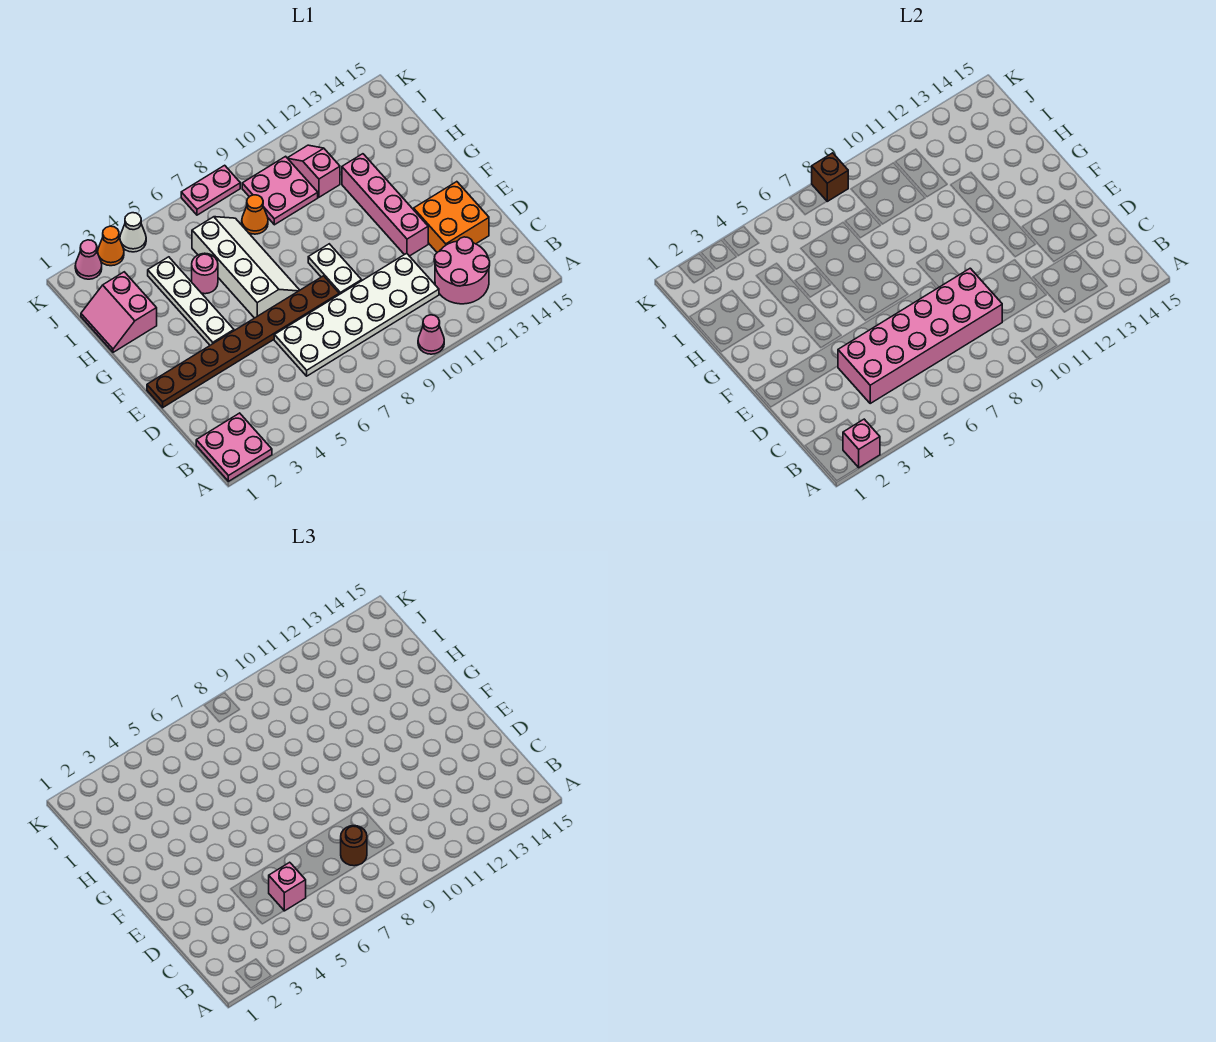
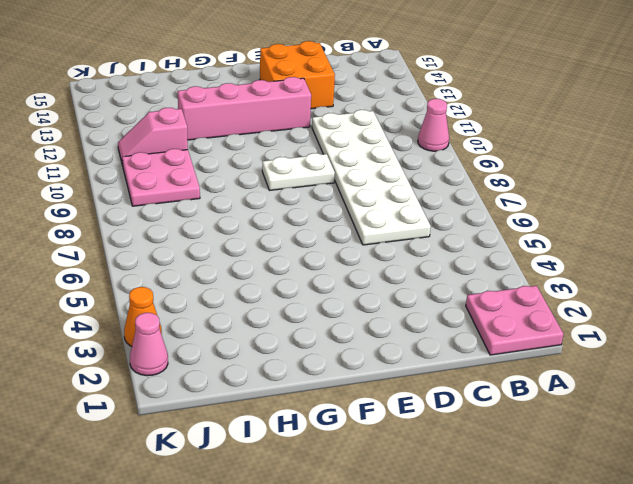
none -> pink 2x2 round brick [434,237,490,304]
none -> brown 1x8 plate [147,276,339,408]
none -> white 1x4 plate [148,257,234,345]

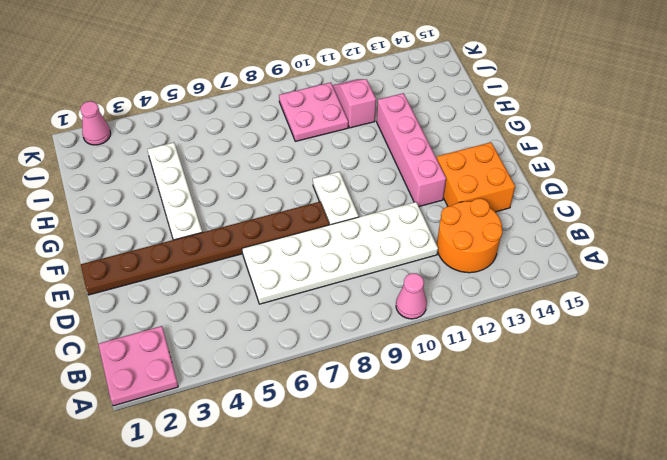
orange 2x2 round brick [437,198,502,273] -> pink 2x2 round brick [434,237,490,304]
none -> white 2x4 slope [192,217,300,318]
none -> pink 2x2 slope [81,272,157,352]
none -> pink 1x1 round brick [192,253,218,294]

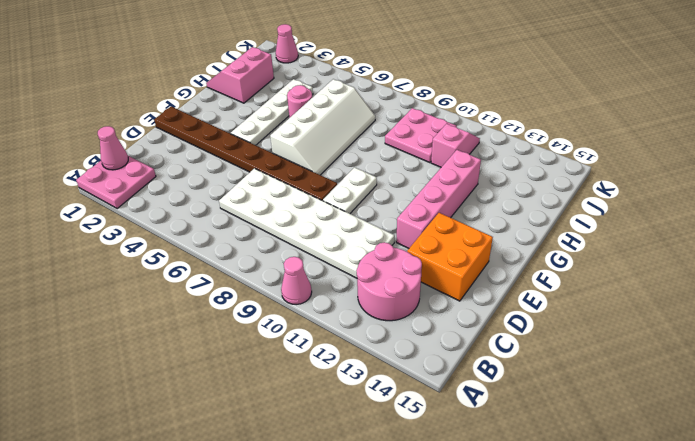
pink 1x1 cone [98,126,128,170] -> none
none -> orange 1x1 cone [242,195,268,234]
none -> orange 1x1 cone [98,226,124,266]
none -> white 1x1 cone [120,213,146,252]

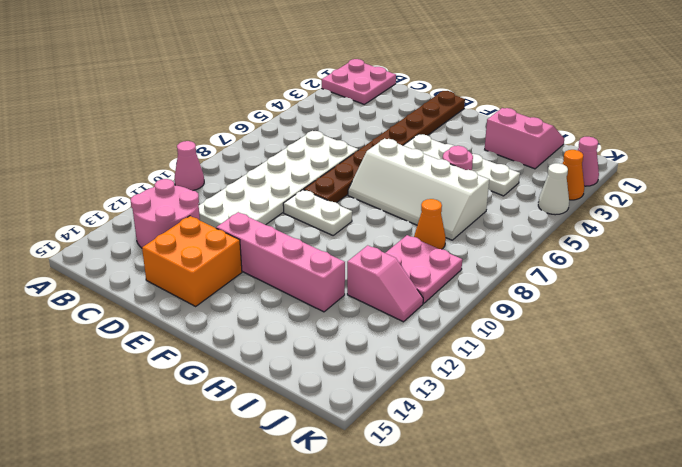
none -> pink 1x2 plate [181,165,240,215]
none -> pink 1x1 brick [843,419,880,468]
none -> pink 2x6 brick [838,268,1002,403]

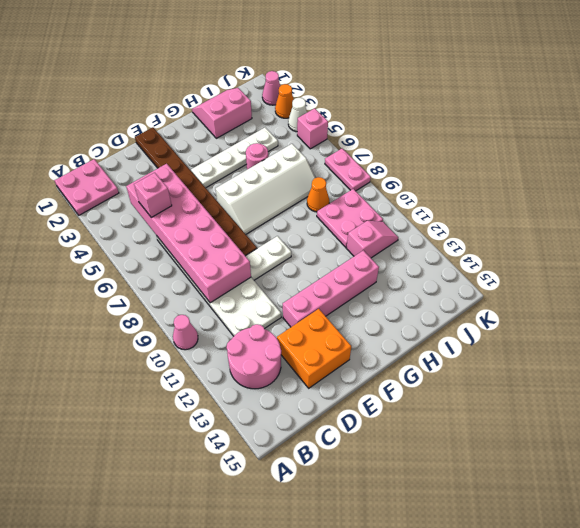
pink 1x1 brick [297,108,328,149] -> pink 1x1 brick moved to [843,419,880,468]
none -> brown 1x1 brick [812,153,848,201]
none -> brown 1x1 round brick [341,826,367,866]

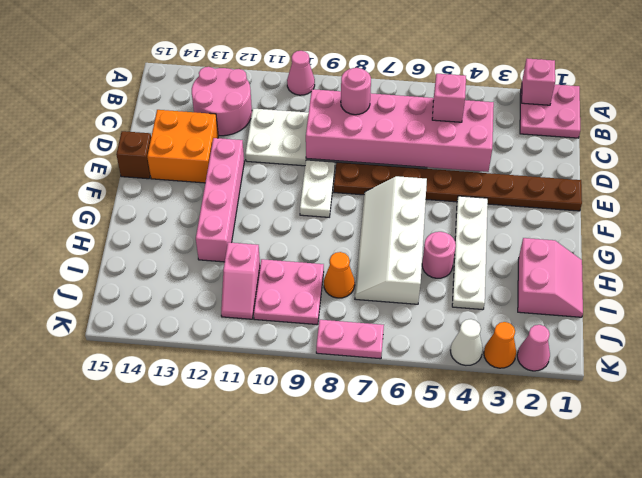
pink 1x1 round brick [341,68,371,115] -> brown 1x1 round brick [341,826,367,866]
brown 1x1 brick [116,131,151,179] -> brown 1x1 brick moved to [812,153,848,201]

